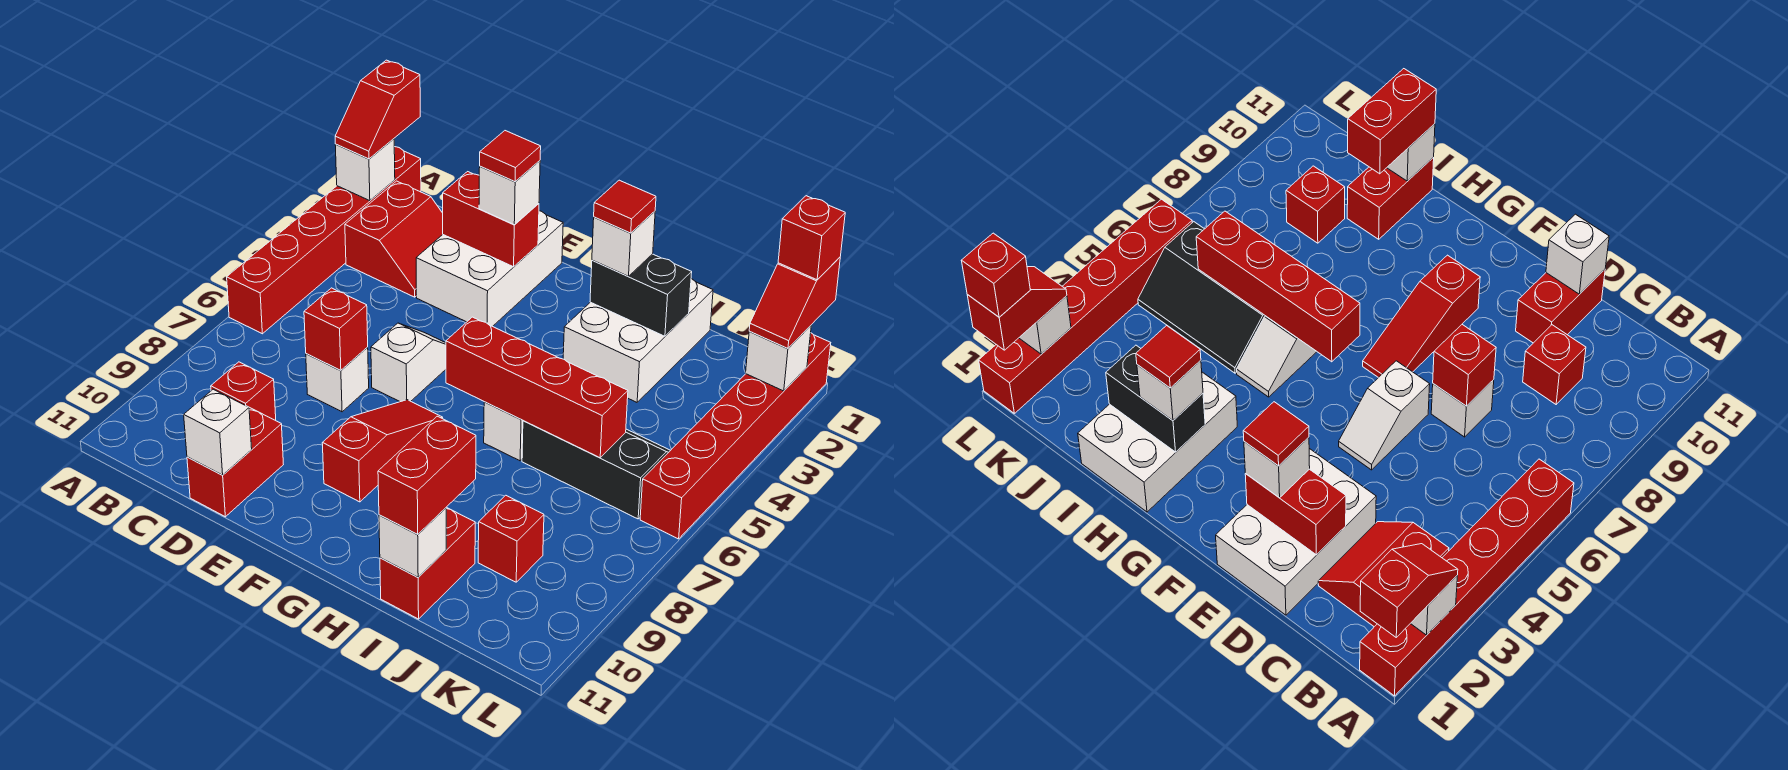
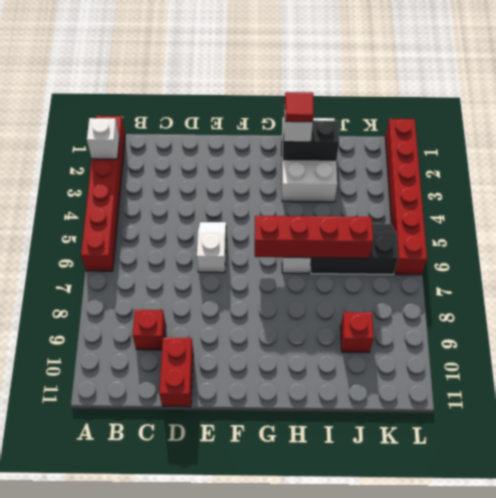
none -> red 2x2 slope [345,181,443,297]
none -> white 2x3 brick [416,211,563,327]
none -> white 1x1 brick [306,347,369,412]
none -> red 1x3 slope [322,400,443,502]

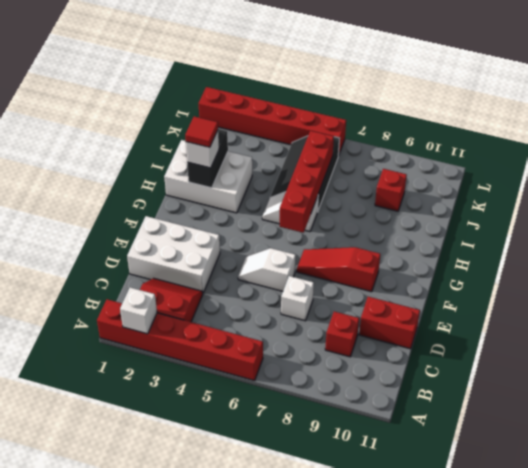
none -> red 1x2 brick [380,507,475,619]
none -> red 1x2 brick [443,172,539,267]
none -> red 1x1 brick [304,288,368,371]
none -> white 1x1 brick [184,389,252,475]

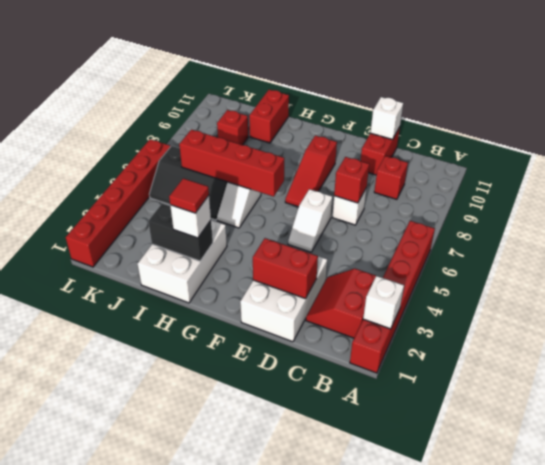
none -> white 1x1 brick [379,508,446,577]
none -> white 1x1 brick [746,326,811,391]
none -> red 1x2 slope [335,60,420,159]
none -> white 1x1 brick [479,161,540,225]

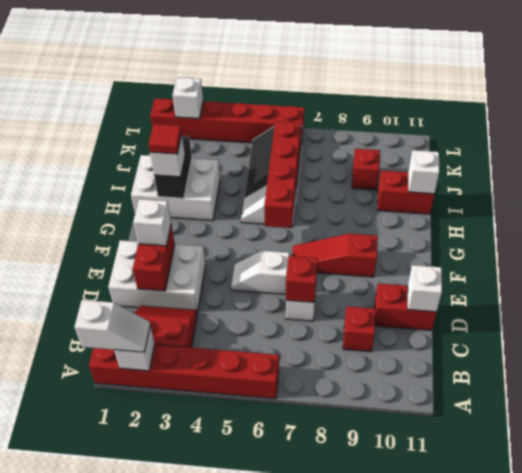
white 1x2 slope [75,300,150,352] -> red 1x2 slope [335,60,420,159]
none -> red 1x2 brick [378,416,476,534]
none -> red 1x2 slope [749,257,840,348]
none -> red 1x1 tile [480,131,541,182]
none -> red 1x1 brick [778,196,845,280]

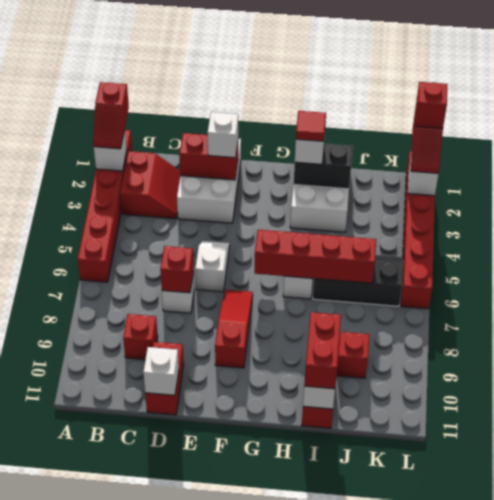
none -> red 1x1 tile [480,131,541,182]

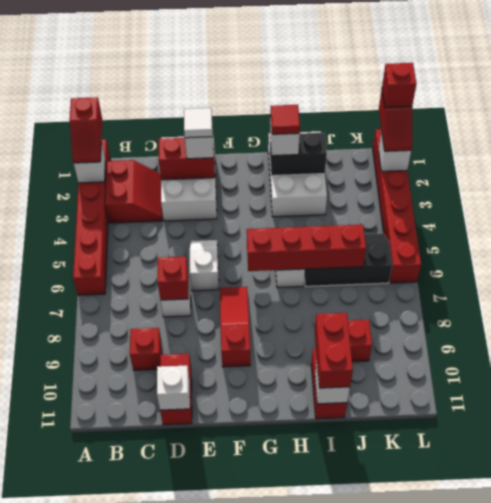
white 1x1 tile [184,108,212,138] -> red 1x1 tile [480,131,541,182]

